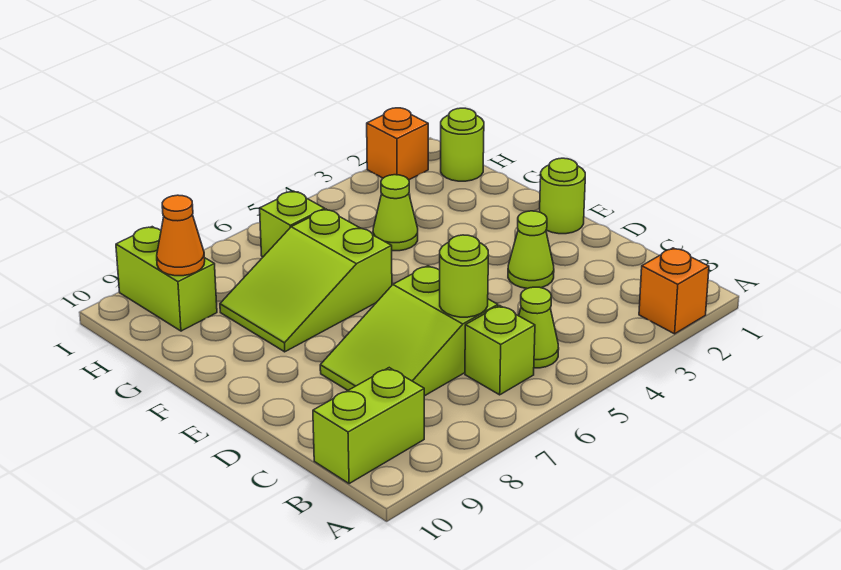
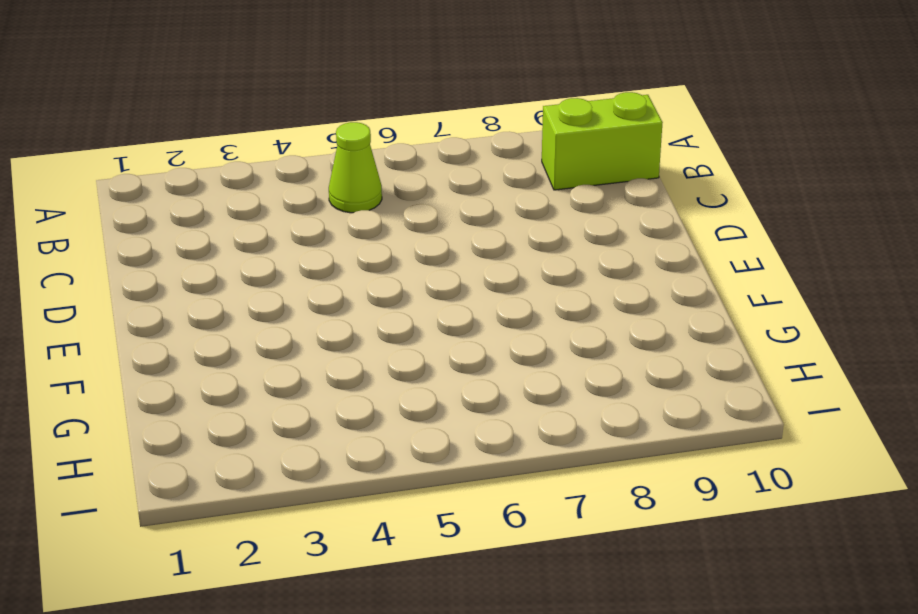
none -> orange 1x1 brick [639,248,709,334]
none -> lime 1x1 brick [465,306,535,395]
none -> lime 2x3 slope [320,266,498,396]

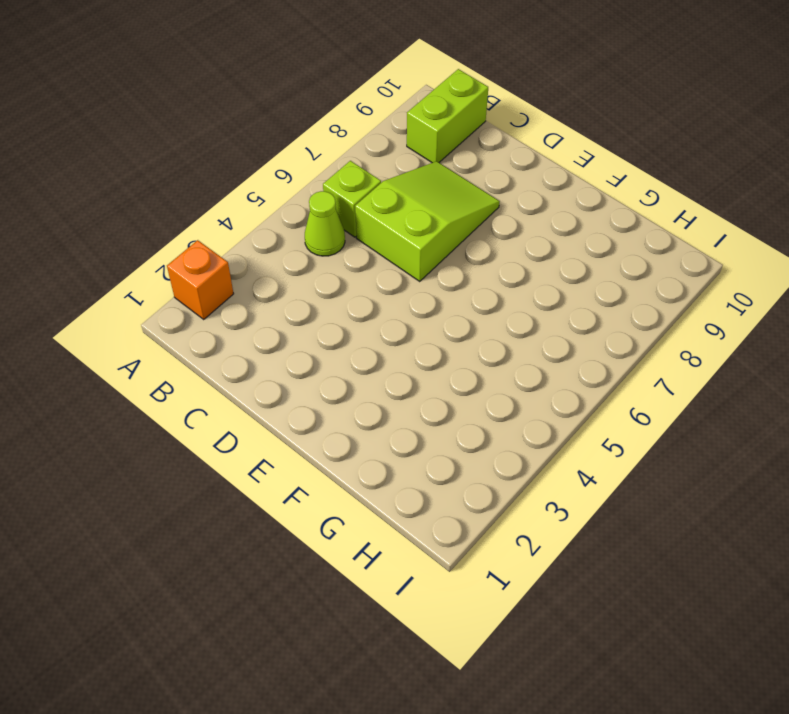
none -> lime 1x1 cone [508,211,554,289]
none -> lime 1x1 round brick [540,158,585,234]
none -> lime 2x3 slope [220,209,392,352]

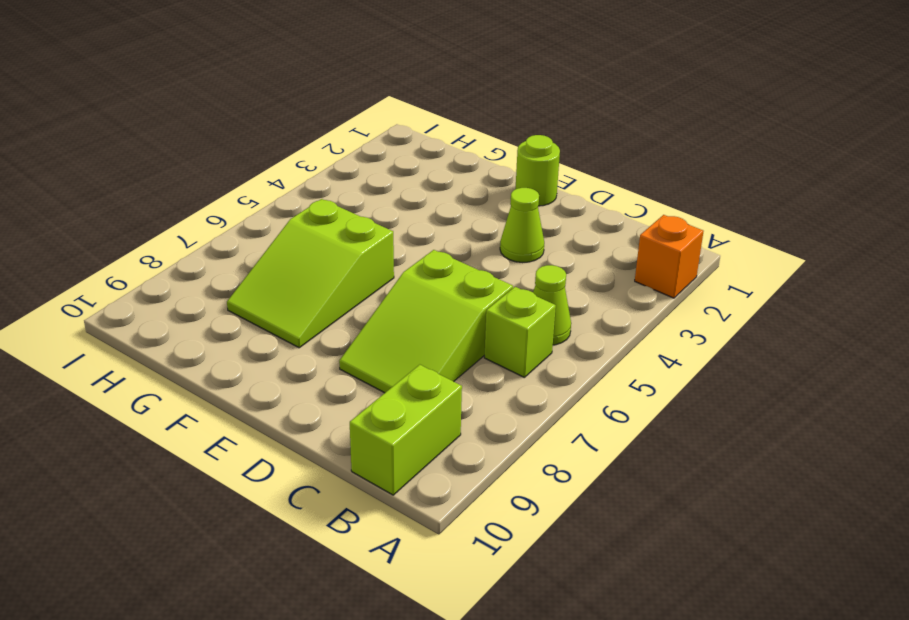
none -> lime 1x1 cone [373,175,418,251]
none -> lime 1x1 round brick [441,108,484,181]
none -> lime 1x1 brick [260,191,325,257]

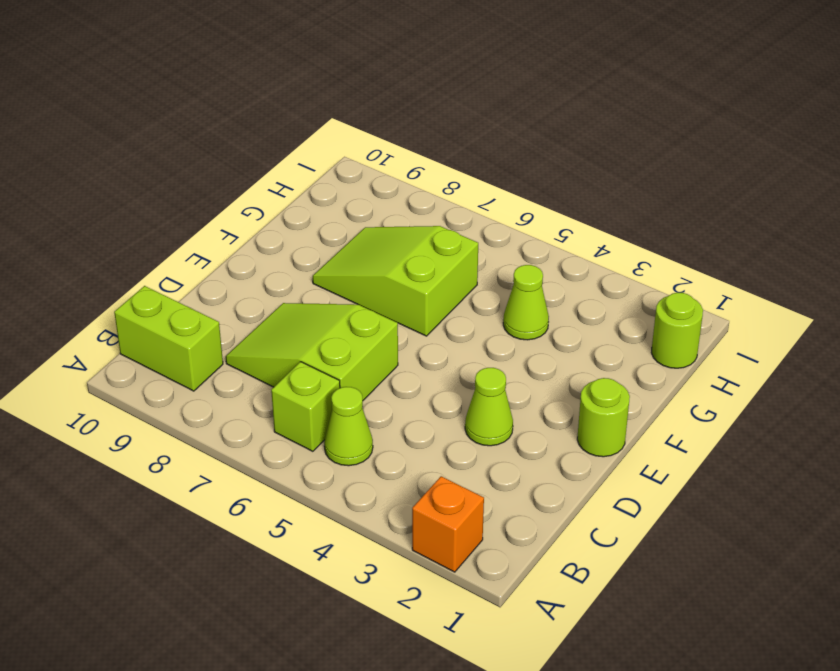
none -> lime 1x1 brick [260,191,325,257]
none -> lime 1x2 brick [116,227,217,331]
none -> orange 1x1 brick [367,108,428,180]

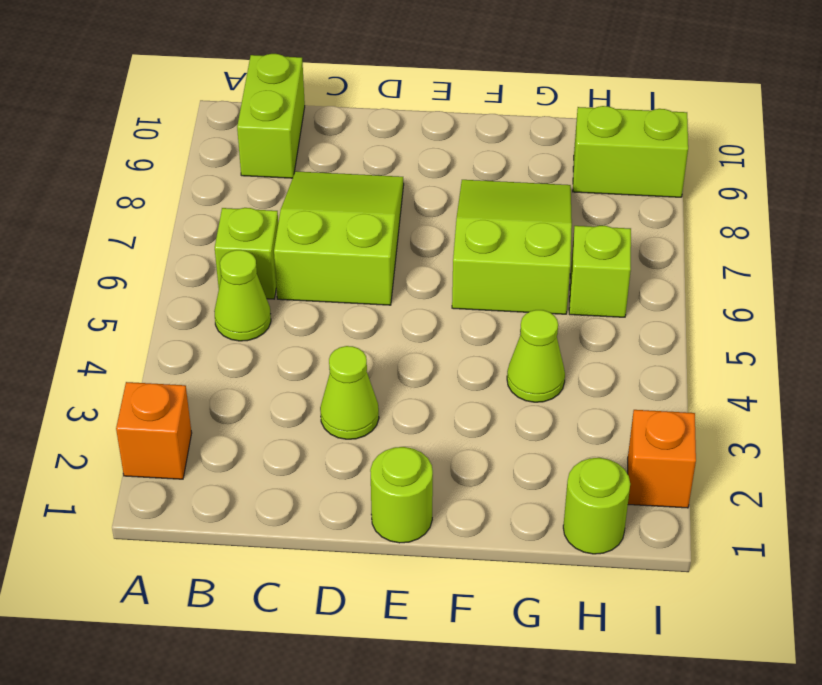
none -> lime 1x1 round brick [440,235,488,317]
none -> orange 1x1 cone [157,195,205,276]

